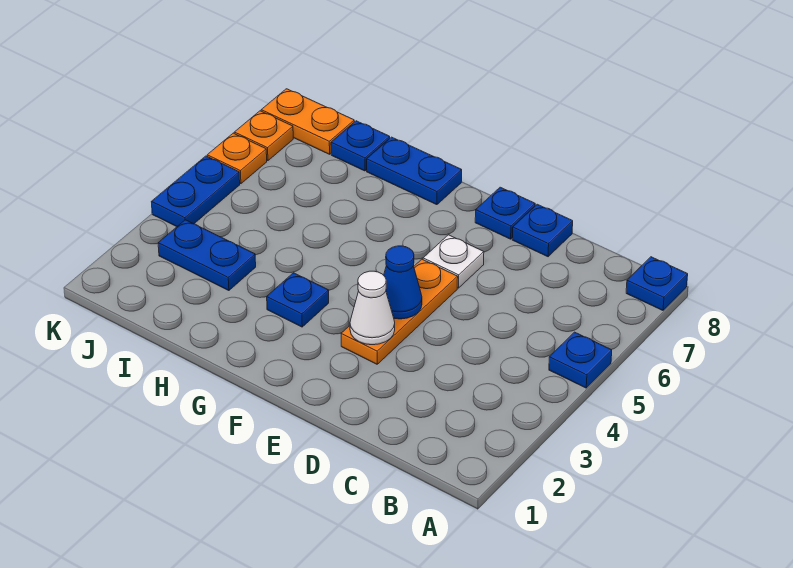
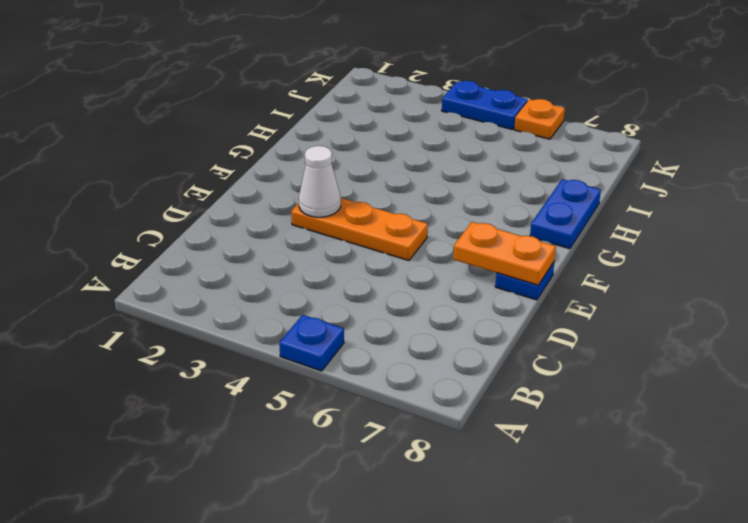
orange 1x2 plate [453,222,556,285] -> orange 1x2 plate turned to [261,89,354,154]
none -> blue 1x1 plate [626,257,688,310]
none -> blue 1x1 plate [512,204,573,257]
none -> white 1x1 plate [423,235,484,288]

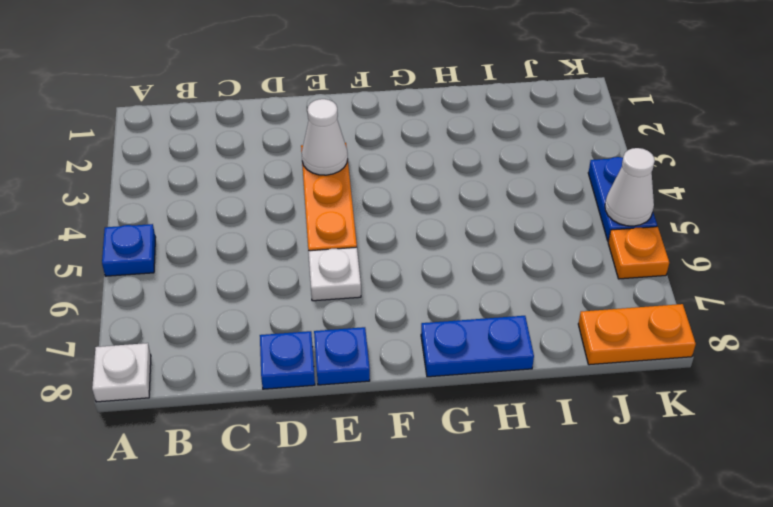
white 1x1 plate [92,343,151,402] -> blue 1x1 plate [626,257,688,310]
white 1x1 cone [605,148,655,226] -> none
none -> blue 1x1 plate [267,273,329,327]
none -> blue 1x2 plate [158,220,256,291]
none -> blue 1x1 plate [331,121,390,171]

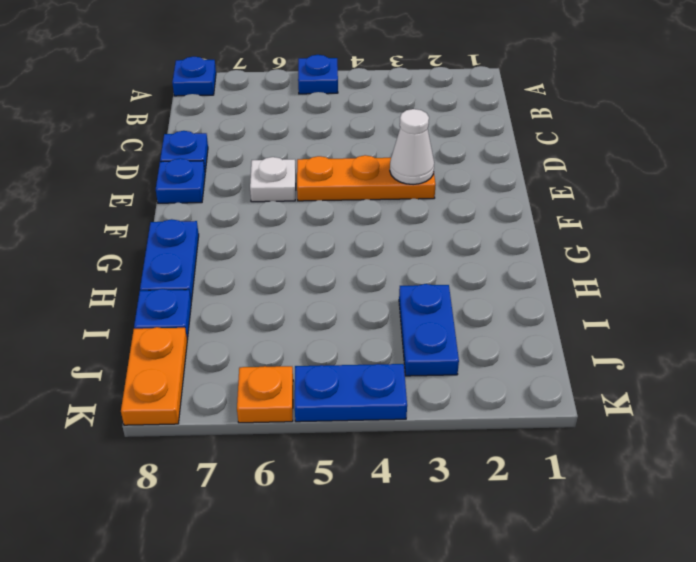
none -> blue 1x1 plate [267,273,329,327]
none -> orange 1x1 plate [234,111,293,161]
none -> blue 1x1 cone [384,246,422,319]

